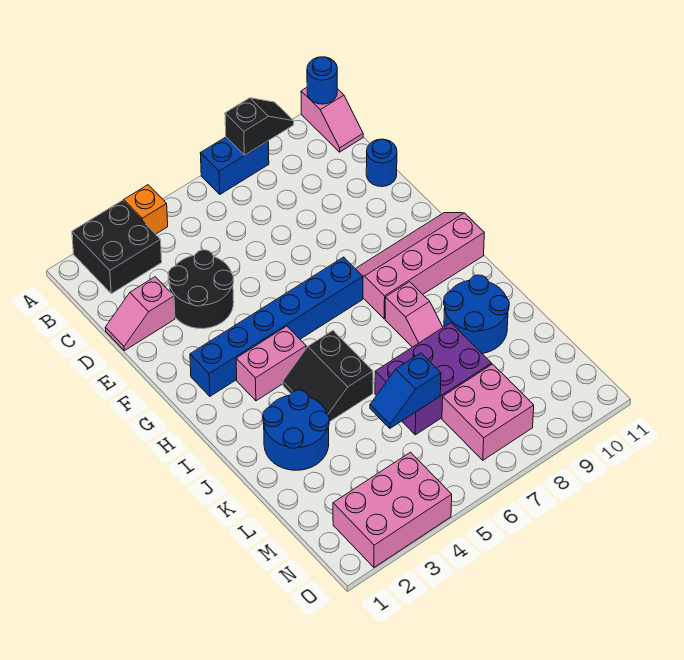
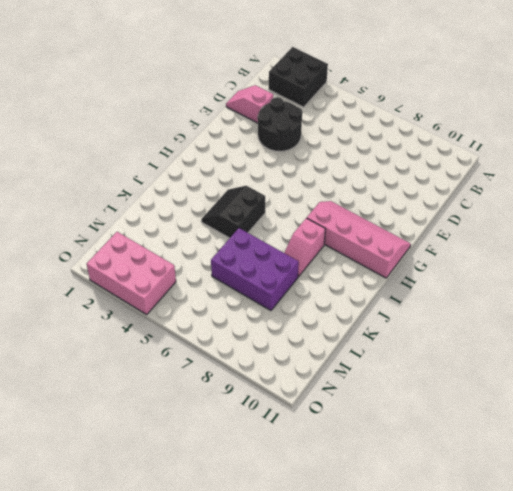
none -> orange 1x1 brick [124,185,168,234]
none -> blue 1x2 brick [200,137,269,194]
none -> pink 1x2 slope [301,88,363,152]

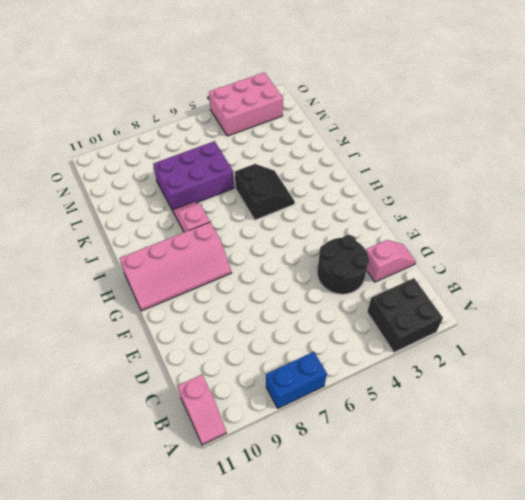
pink 1x2 slope [178,375,227,445] -> pink 1x2 slope turned to [301,88,363,152]
none -> orange 1x1 brick [124,185,168,234]
none -> blue 1x1 round brick [366,139,397,187]
none -> blue 1x6 brick [190,257,363,396]

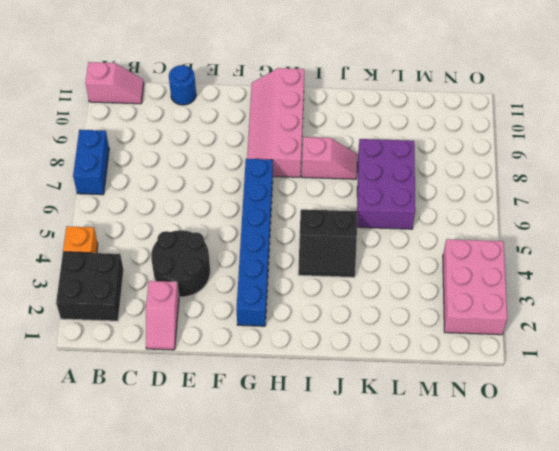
none -> pink 1x2 brick [236,326,306,401]
none -> blue 2x2 round brick [263,390,329,470]
none -> blue 2x2 round brick [444,275,509,354]

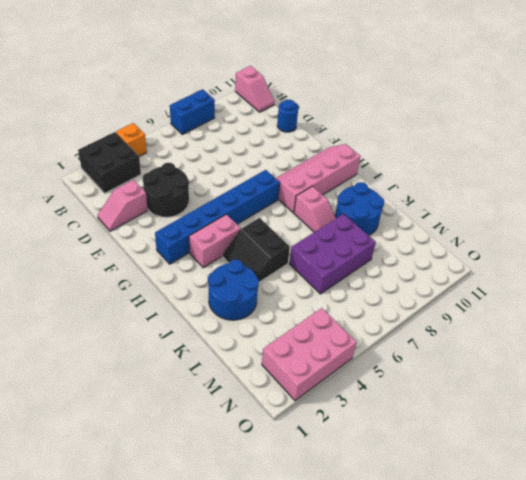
none -> pink 2x2 brick [442,364,534,460]
none -> black 1x2 slope [225,98,294,155]
none -> blue 1x1 round brick [307,57,337,104]

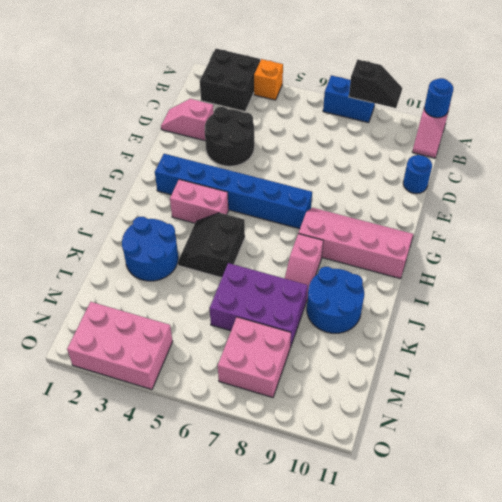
none -> blue 1x2 slope [370,353,441,428]

